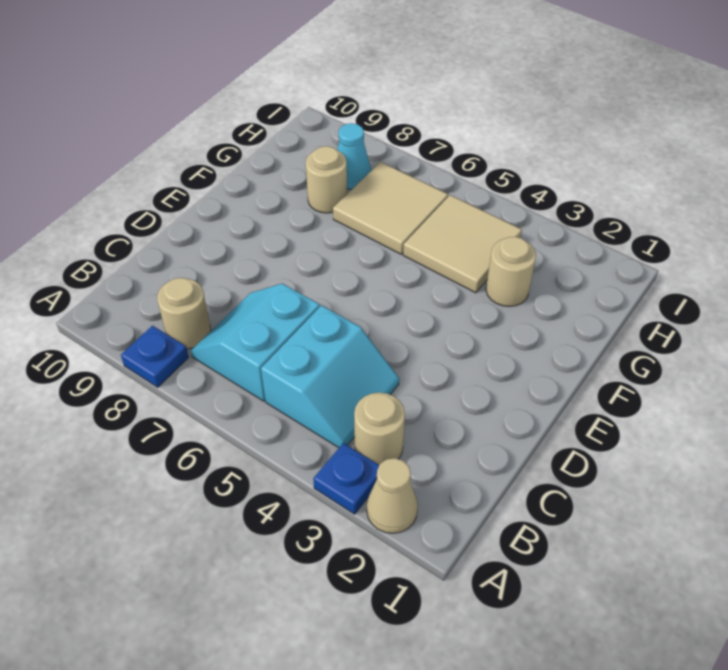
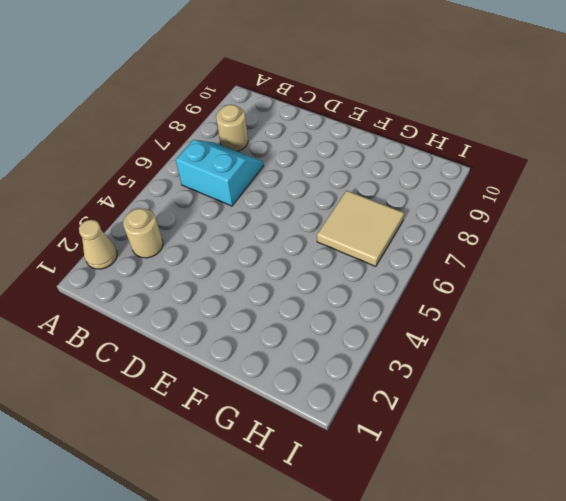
none -> blue 1x1 plate [313,443,379,514]
none -> blue 1x1 plate [121,326,189,387]
none -> cyan 2x2 slope [261,305,399,448]

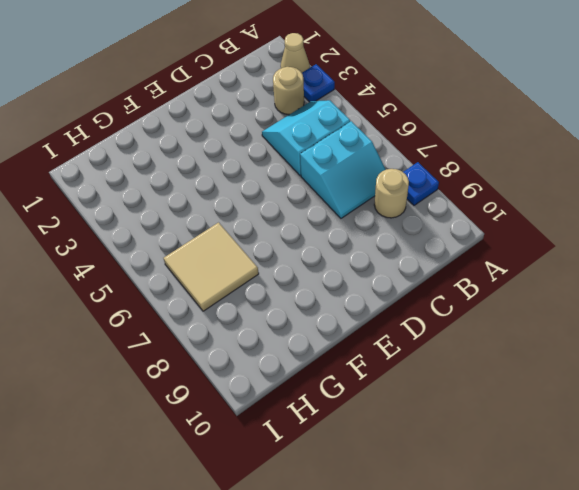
none -> tan 1x1 round brick [486,237,536,307]
none -> tan 2x2 tile [403,195,522,293]
none -> tan 1x1 round brick [306,146,347,213]

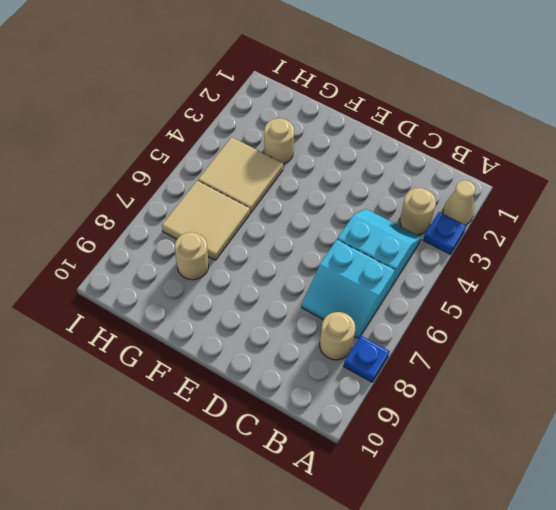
none -> cyan 1x1 cone [337,123,371,189]

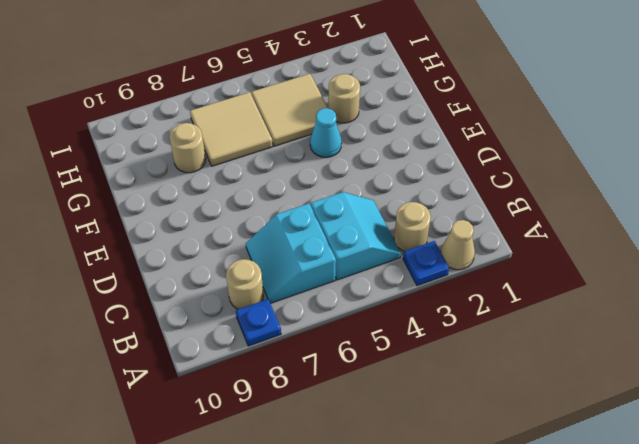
cyan 1x1 cone [310,108,342,157] -> cyan 1x1 cone moved to [337,123,371,189]

